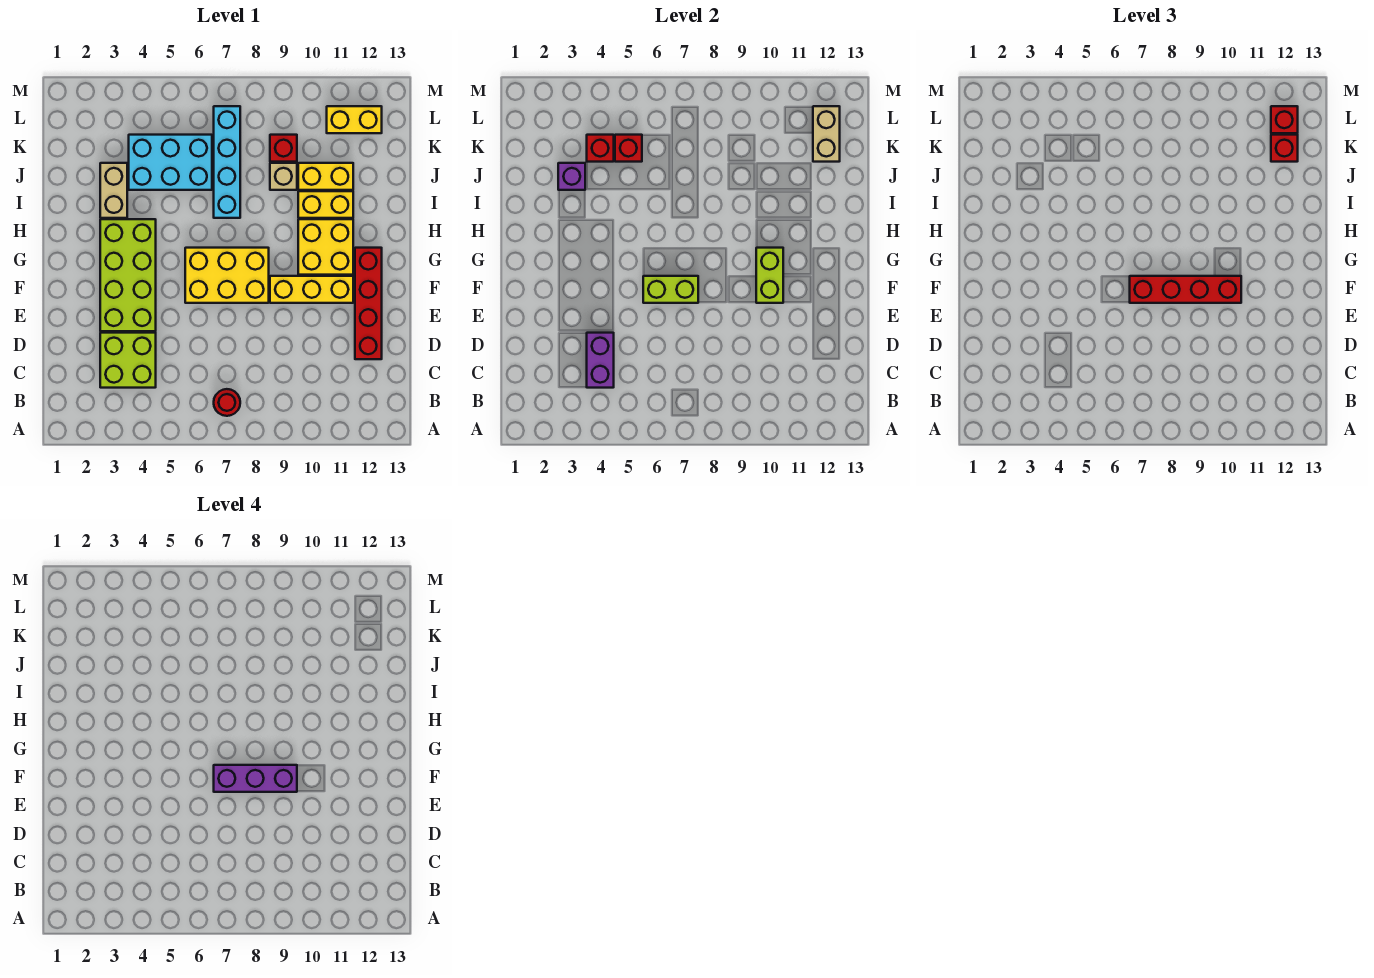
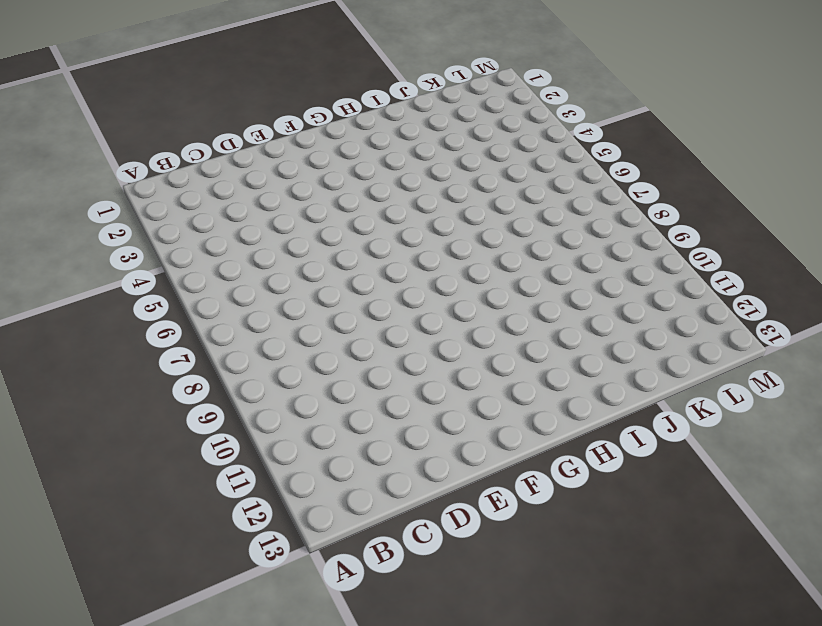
none -> red 1x1 round brick [214,389,240,416]
none -> lime 2x2 brick [100,333,156,388]
none -> red 1x4 brick [355,248,382,359]

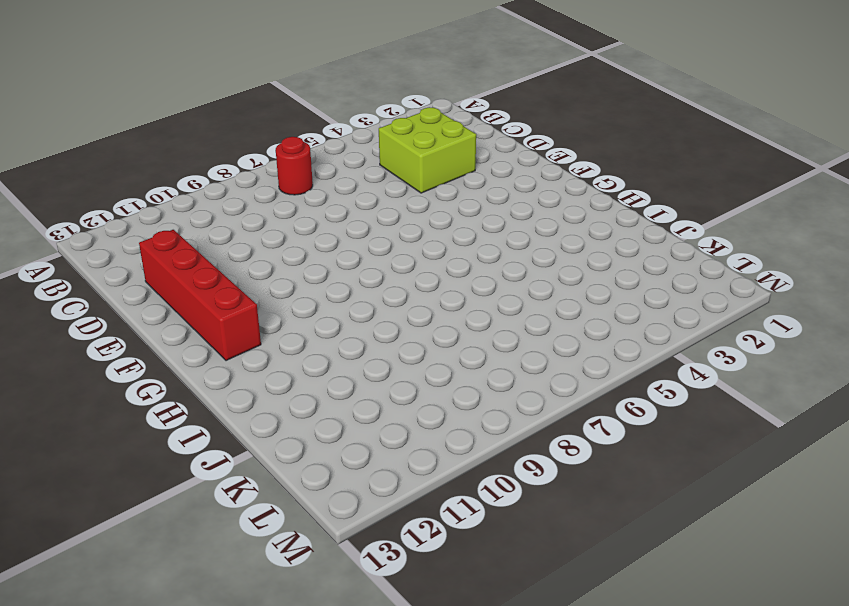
none -> lime 2x4 brick [100,219,156,331]
none -> yellow 2x3 brick [185,248,269,303]
none -> yellow 1x3 brick [270,276,353,303]

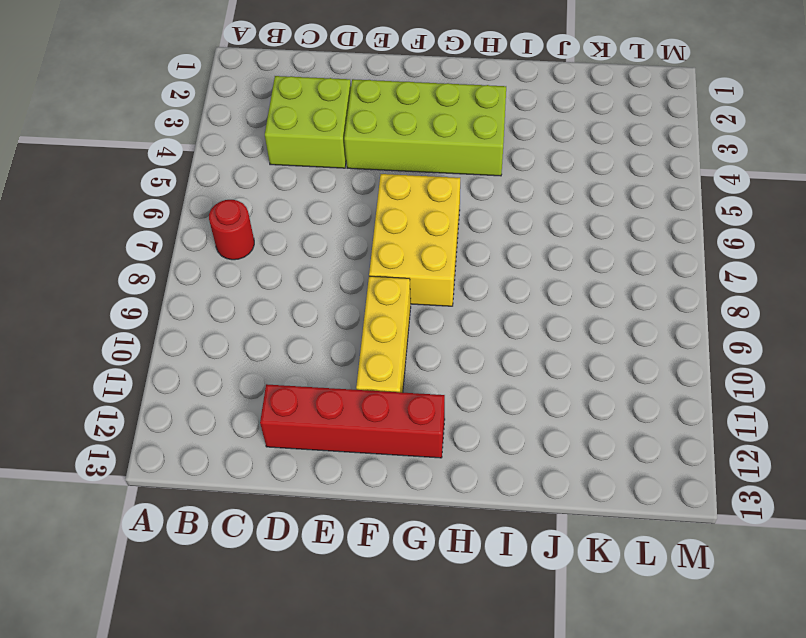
none -> yellow 2x2 brick [298,219,353,275]
none -> tan 1x2 brick [100,163,127,218]
none -> cyan 1x4 brick [214,106,240,218]

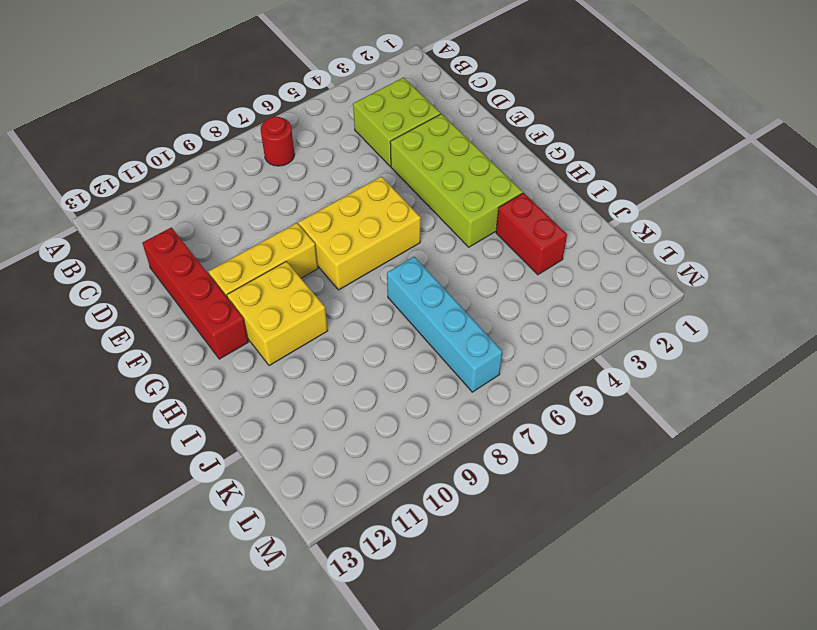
red 1x2 brick [496,193,567,275] -> tan 1x2 brick [100,163,127,218]
none -> yellow 1x2 brick [298,191,353,218]
none -> cyan 2x3 brick [129,135,212,190]
none -> tan 1x1 brick [270,163,297,190]

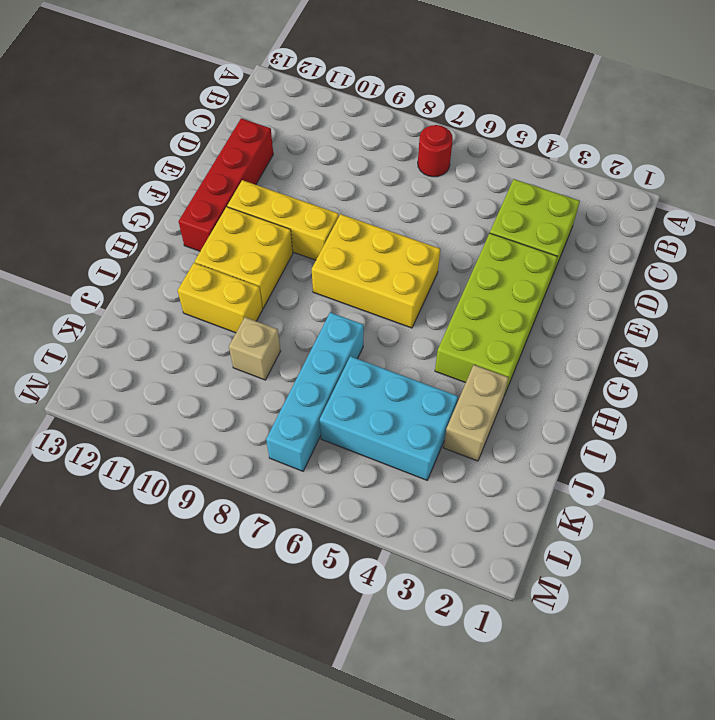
none -> yellow 1x2 brick [298,163,353,190]
none -> red 1x1 brick [270,135,297,162]
none -> yellow 1x2 brick [327,106,382,133]

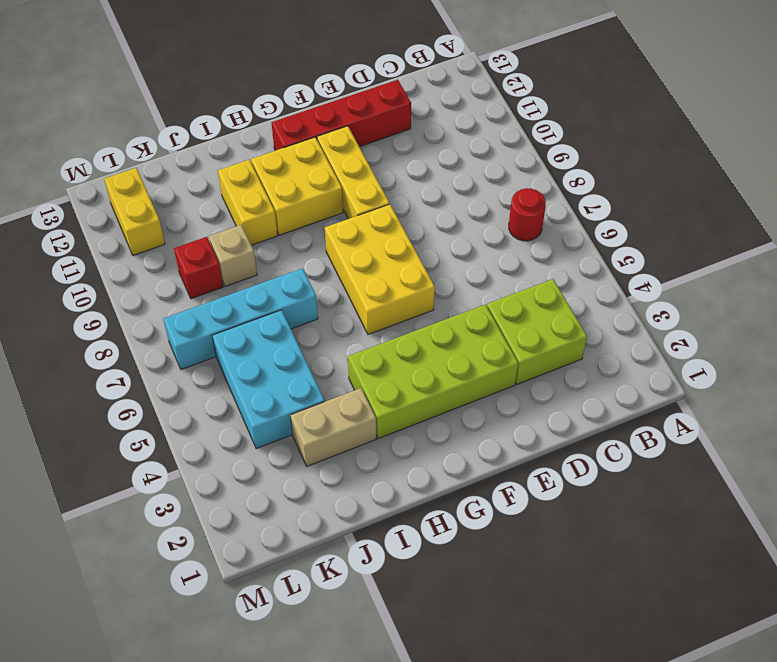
none -> yellow 1x2 brick [298,163,353,190]
none -> purple 1x2 brick [587,333,614,388]
none -> lime 1x2 brick [643,276,698,303]

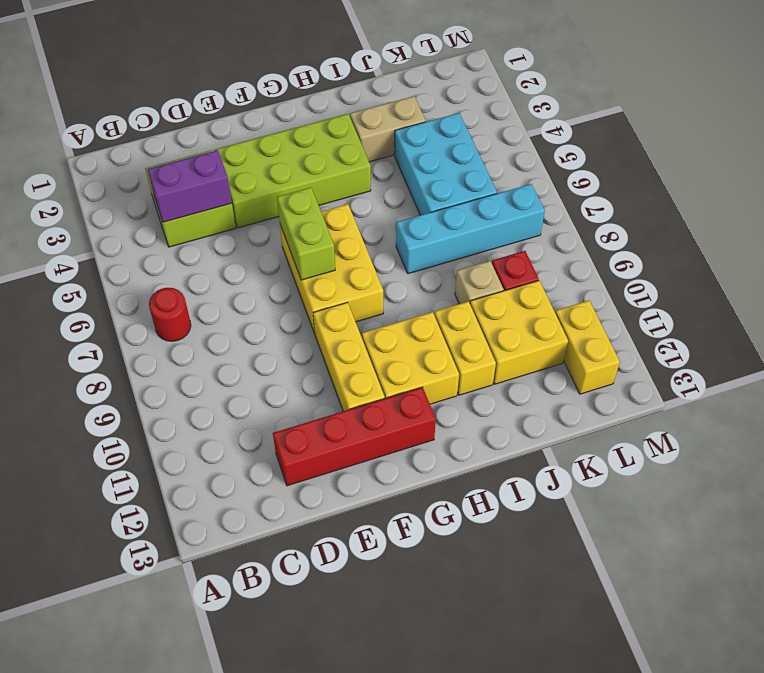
yellow 2x2 brick [470,281,568,384] -> yellow 1x2 brick [298,163,353,190]
none -> lime 1x2 brick [756,248,783,303]
none -> purple 1x1 brick [558,163,585,190]
none -> red 1x1 brick [587,135,614,162]

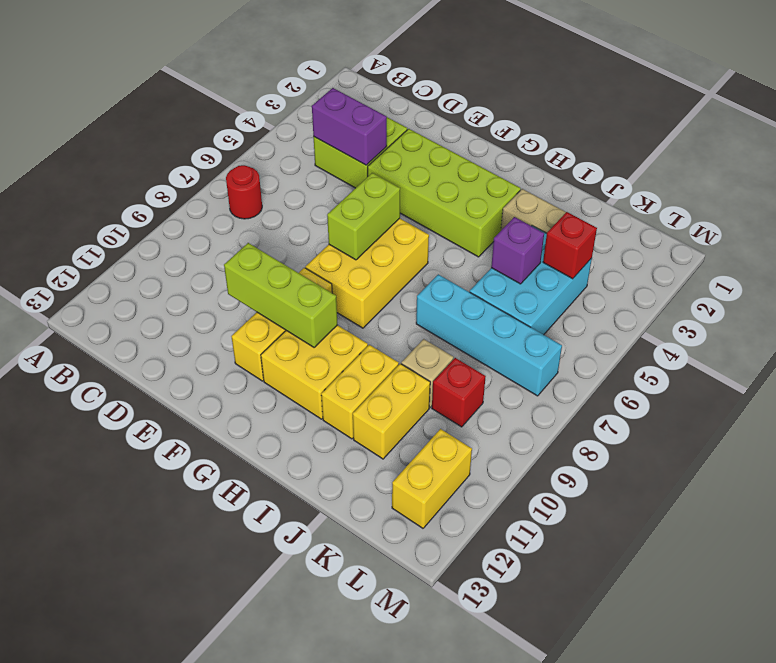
lime 1x3 brick [224,243,337,347] -> lime 1x2 brick [756,248,783,303]
purple 1x1 brick [491,217,544,284] -> purple 1x1 brick moved to [558,163,585,190]
none -> red 1x4 brick [355,248,382,359]
none -> red 1x1 brick [615,135,642,162]
none -> tan 1x2 brick [813,106,840,162]

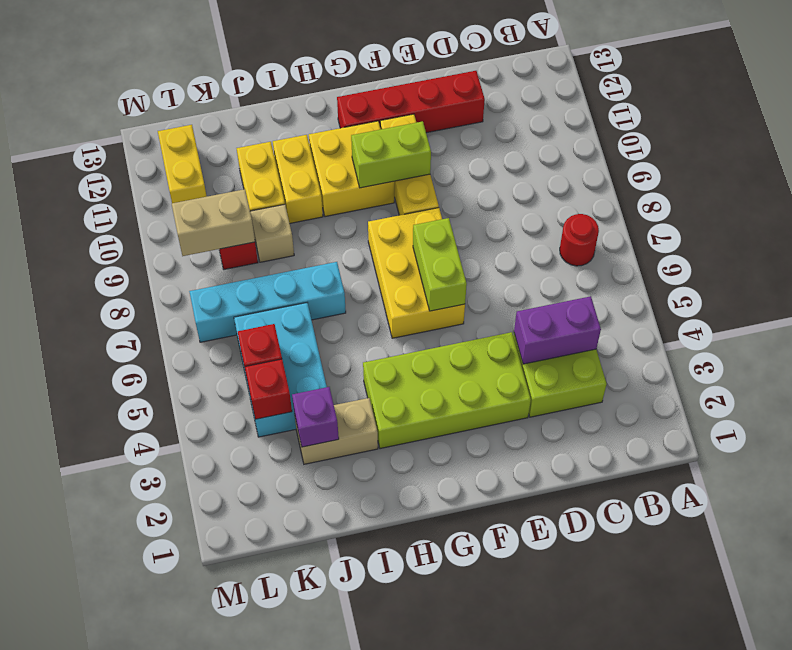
tan 1x2 brick [172,189,255,256] -> tan 1x2 brick moved to [813,106,840,162]
none -> red 1x4 brick [1130,276,1241,303]
none -> red 1x1 brick [1271,135,1298,162]
none -> red 1x1 brick [1271,106,1298,133]

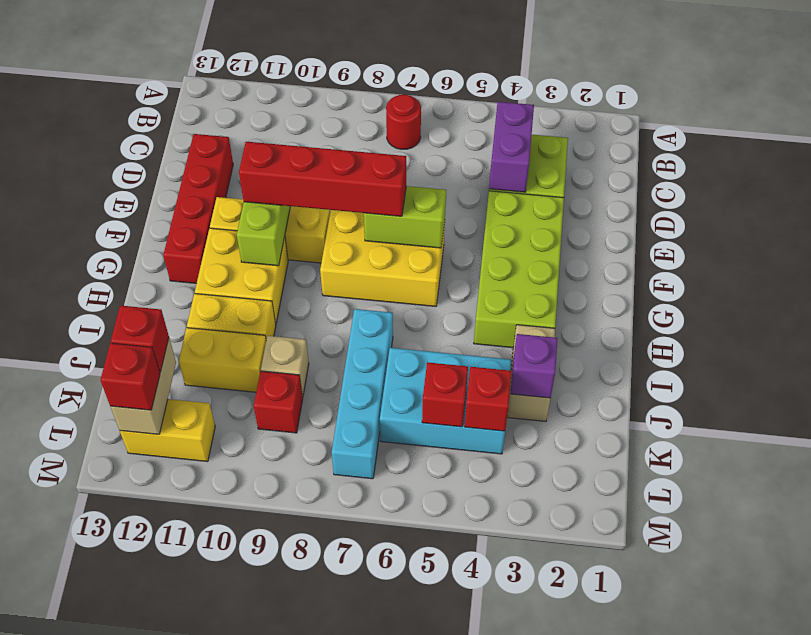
none -> purple 1x3 brick [214,765,297,792]

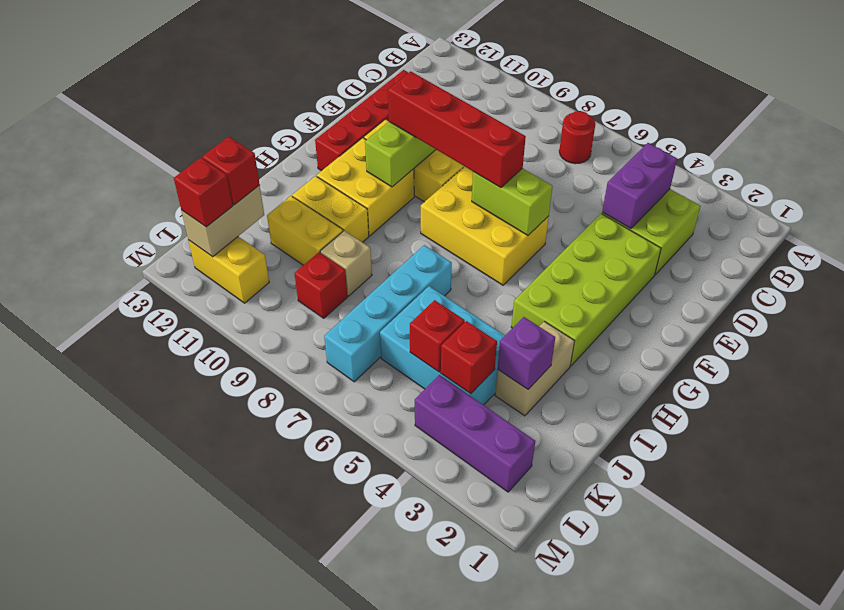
purple 1x3 brick [415,375,535,492] -> purple 1x3 brick moved to [214,765,297,792]

